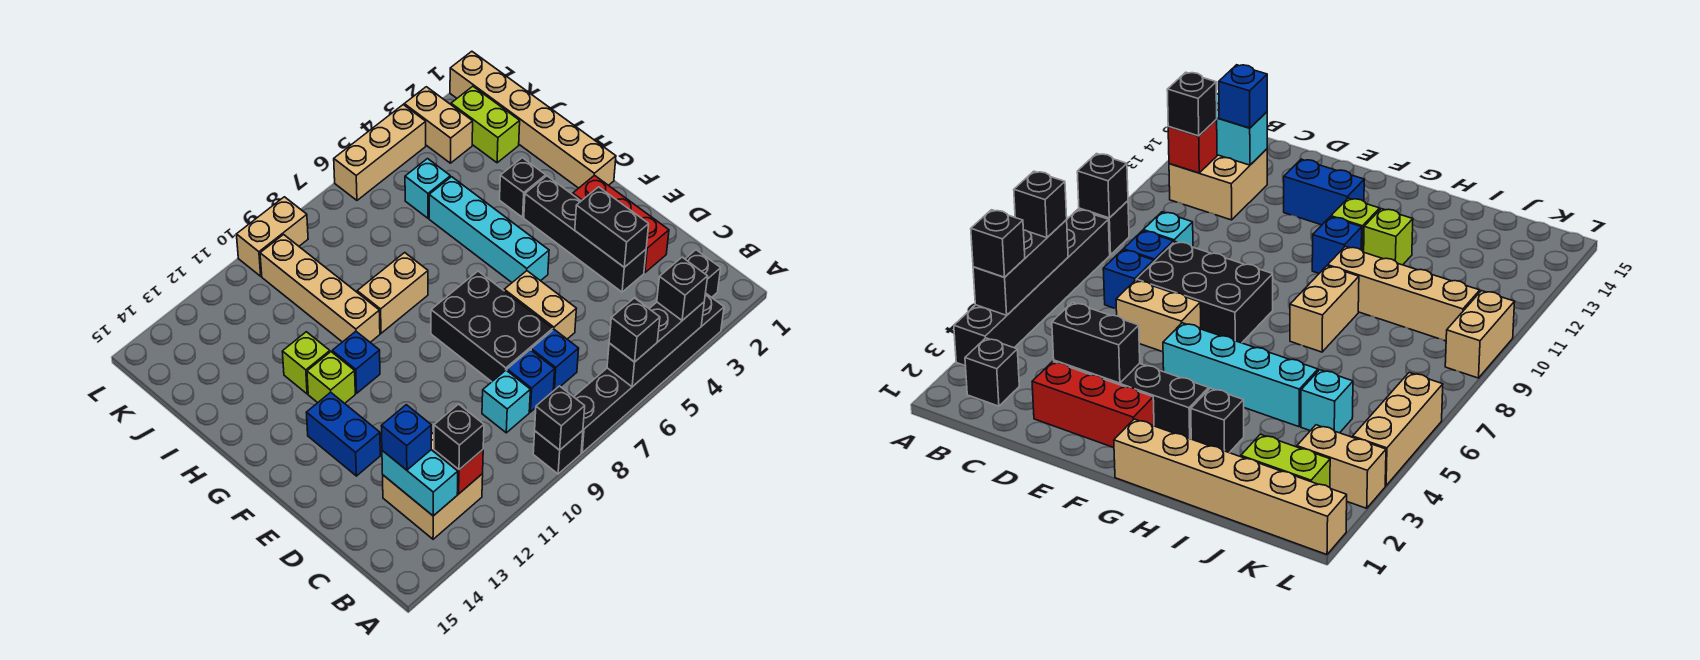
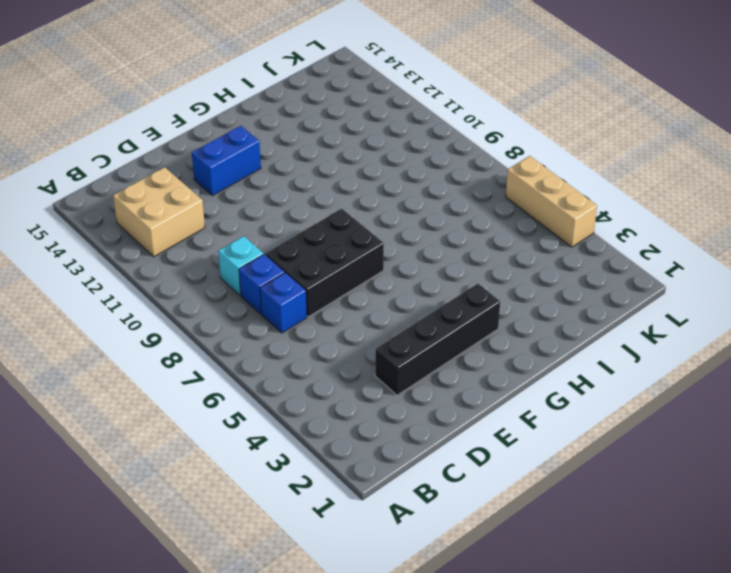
none -> black 1x6 brick [574,293,724,453]
none -> black 1x1 brick [533,430,583,474]
none -> black 1x1 brick [685,250,721,297]
none -> red 1x3 brick [573,175,669,273]

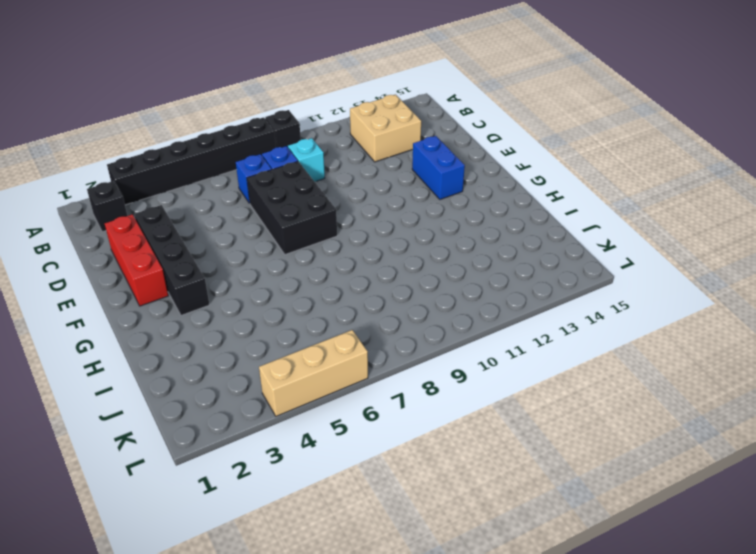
none -> tan 1x2 brick [504,271,576,339]
none -> cyan 1x4 brick [429,177,549,282]
none -> tan 1x6 brick [450,51,616,188]
none -> blue 1x1 brick [332,331,380,393]

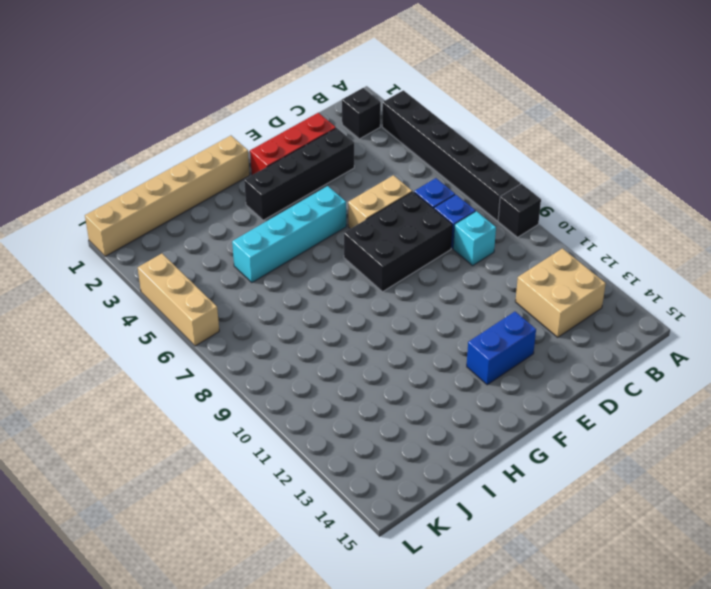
none -> blue 1x1 brick [332,331,380,393]
none -> lime 1x1 brick [307,352,355,403]
none -> black 1x1 brick [500,158,546,217]
none -> tan 1x2 brick [357,253,428,333]

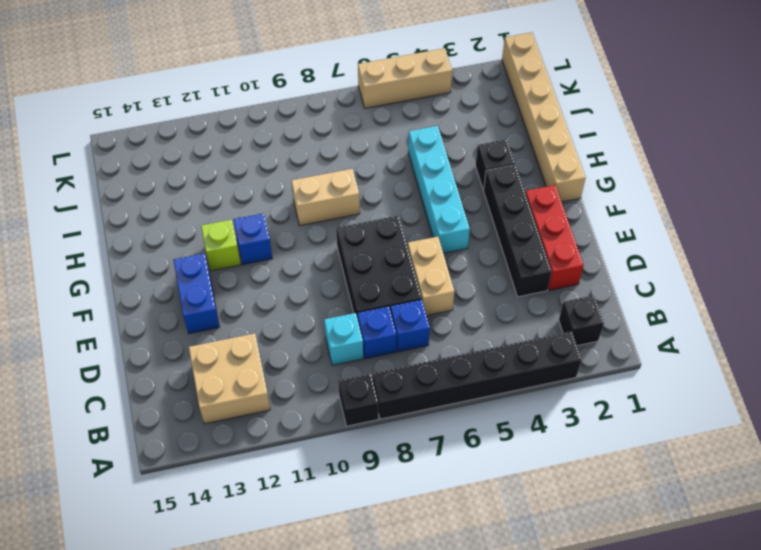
none -> tan 1x4 brick [260,235,380,342]
none -> lime 1x1 brick [282,332,330,394]
none -> lime 1x2 brick [451,86,520,163]
none -> cyan 1x1 brick [405,159,450,218]

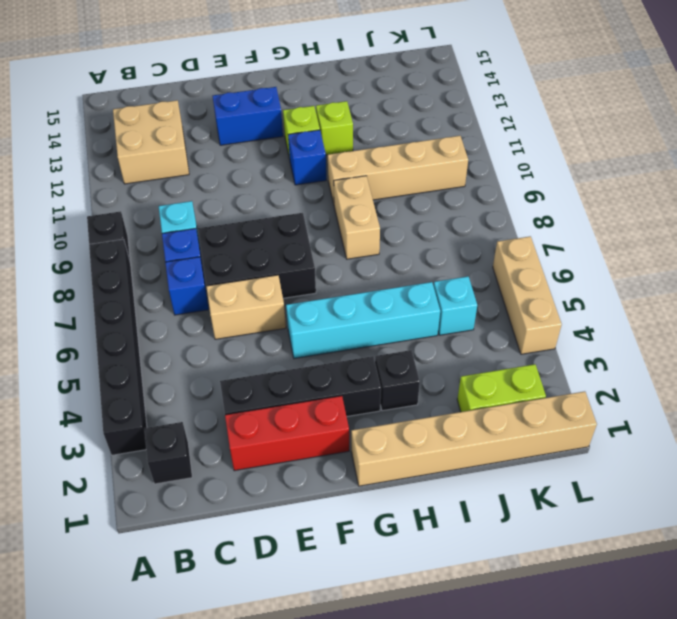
none -> tan 1x2 brick [404,87,473,163]
none -> tan 1x2 brick [236,197,308,276]
none -> black 1x3 brick [607,302,704,387]
none -> black 1x1 brick [535,386,585,450]

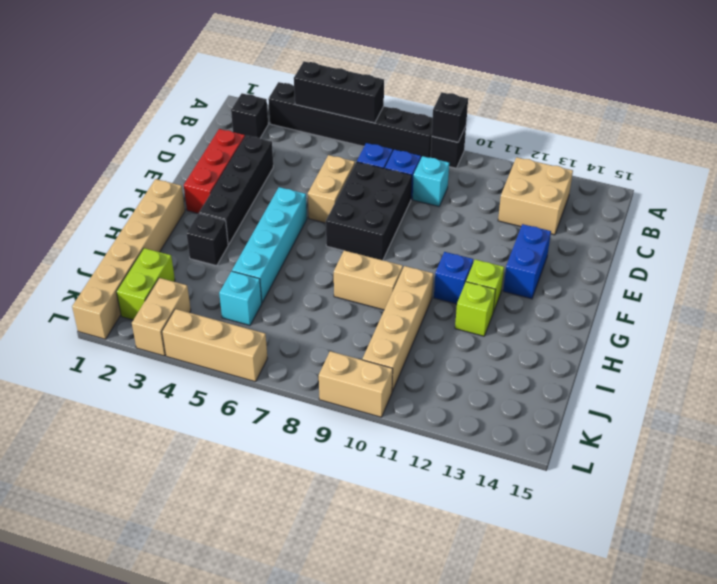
none -> red 1x1 brick [434,450,483,494]
none -> cyan 1x2 brick [382,450,458,516]
none -> black 1x2 brick [575,187,649,267]
none -> black 1x1 brick [657,257,708,320]

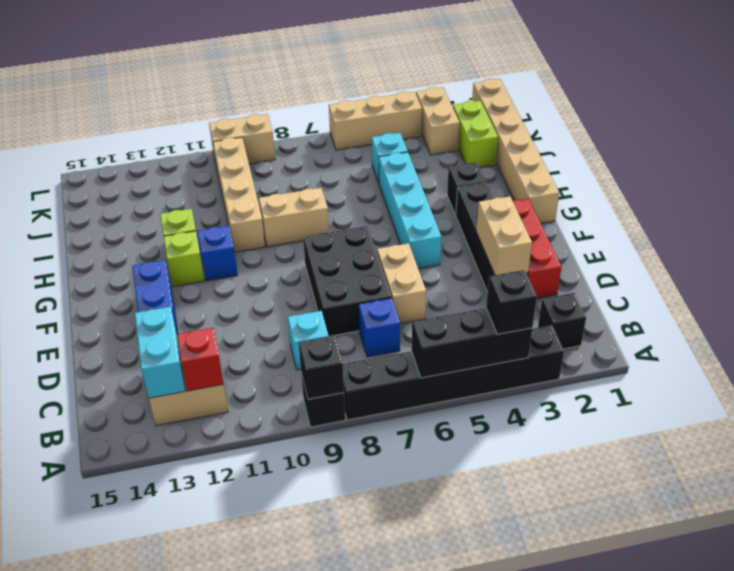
tan 1x2 brick [476,196,532,275] -> black 1x2 brick [575,187,649,267]
none -> blue 1x1 brick [507,350,555,412]
none -> black 1x1 brick [609,298,660,362]
none -> black 1x1 brick [434,404,484,470]
none -> blue 1x1 brick [382,405,431,470]

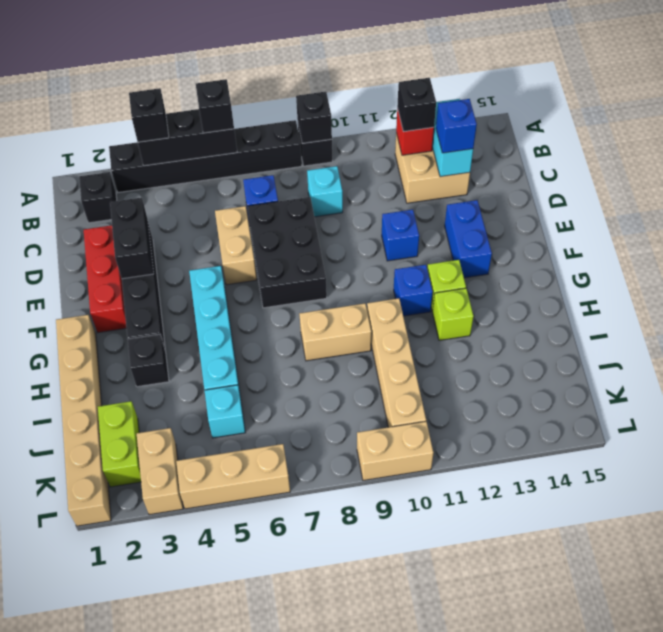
blue 1x1 brick [382,210,419,261] -> blue 1x1 brick moved to [507,350,555,412]

